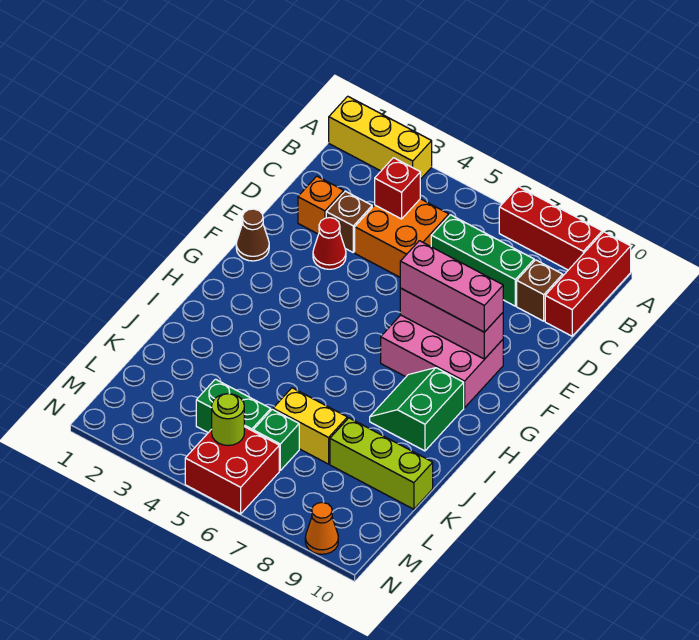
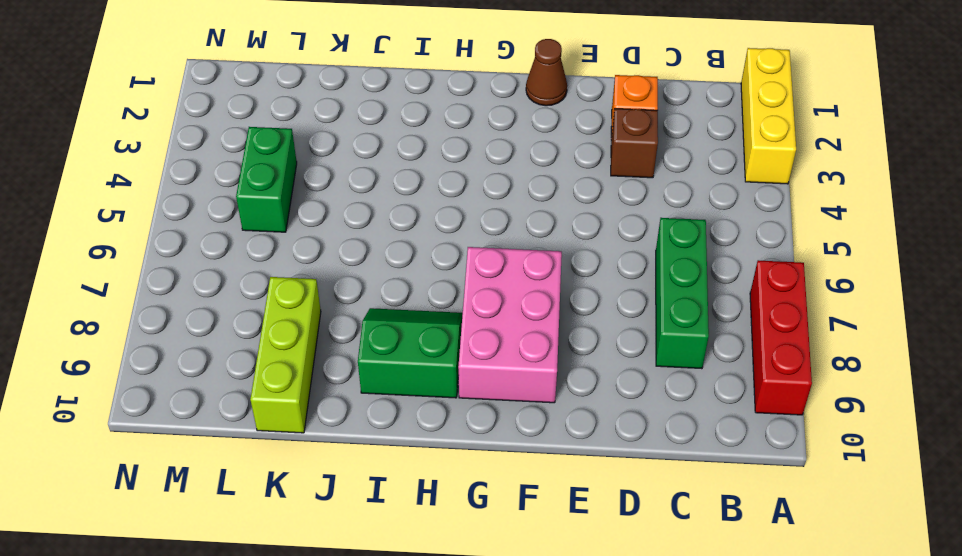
none -> red 1x3 brick [545,232,631,336]
none -> orange 2x2 brick [355,199,449,277]
none -> brown 1x1 brick [517,260,563,321]

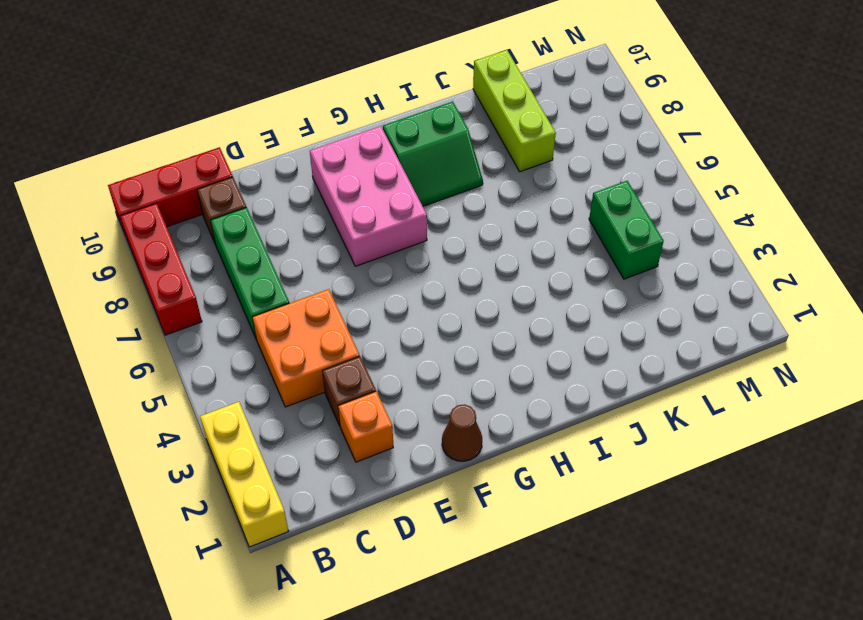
none -> red 1x1 cone [313,218,346,269]
none -> yellow 1x2 brick [273,388,347,464]
none -> green 1x1 brick [253,409,299,470]

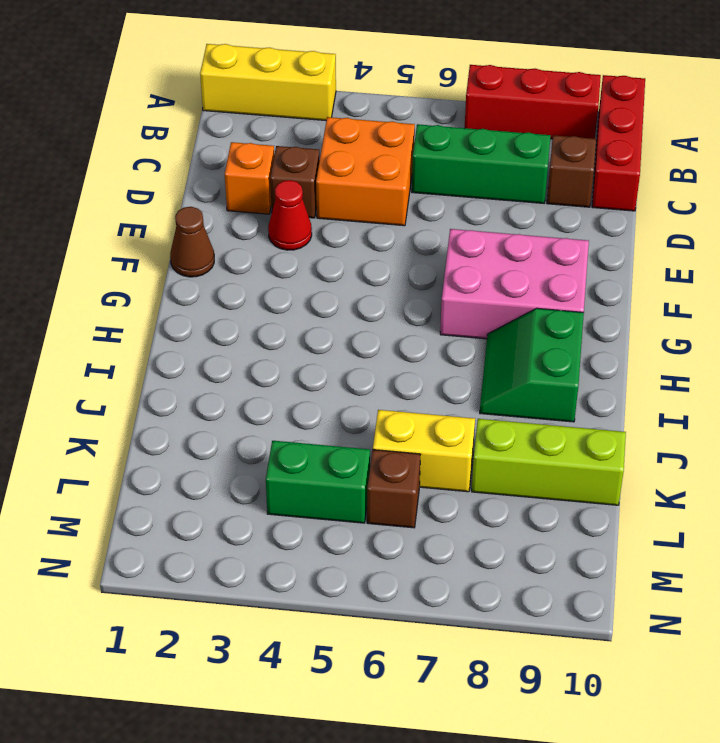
brown 1x1 brick [367,450,420,528] -> green 1x1 brick [253,409,299,470]
none -> red 2x2 brick [185,427,279,514]
none -> orange 1x1 cone [305,502,338,554]
none -> red 1x1 brick [375,158,420,219]

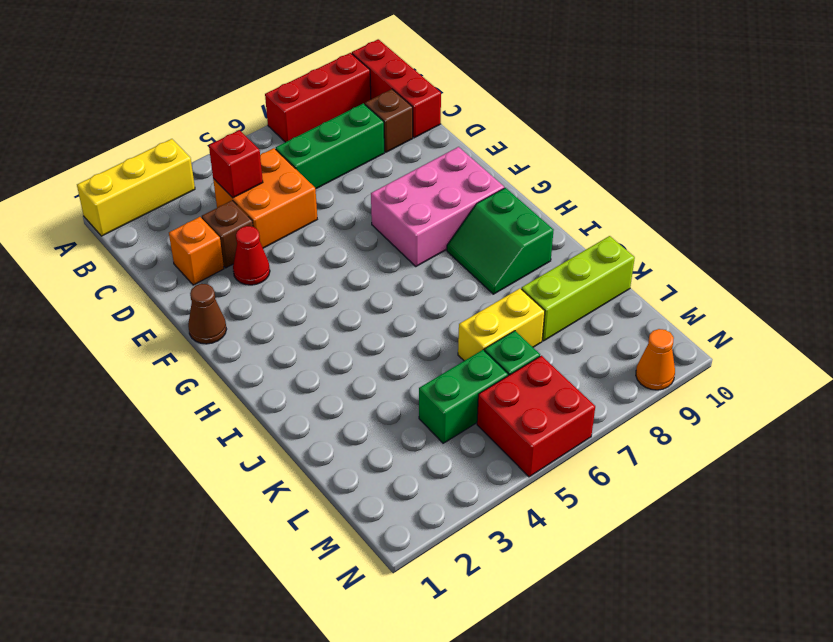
none -> pink 1x3 brick [400,288,503,359]
none -> lime 1x1 round brick [212,394,244,446]
none -> pink 1x3 brick [400,241,503,332]

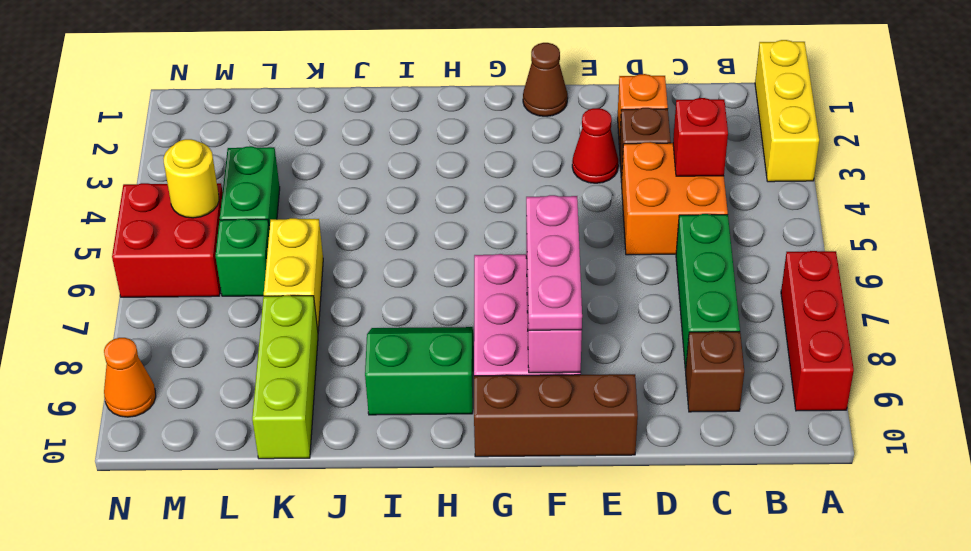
brown 1x3 brick [474,374,638,457] -> none
pink 1x3 plate [526,195,582,330] -> pink 1x3 brick [400,241,503,332]
yellow 1x1 round brick [163,139,219,218] -> lime 1x1 round brick [212,394,244,446]
none -> red 1x3 brick [545,232,631,336]

